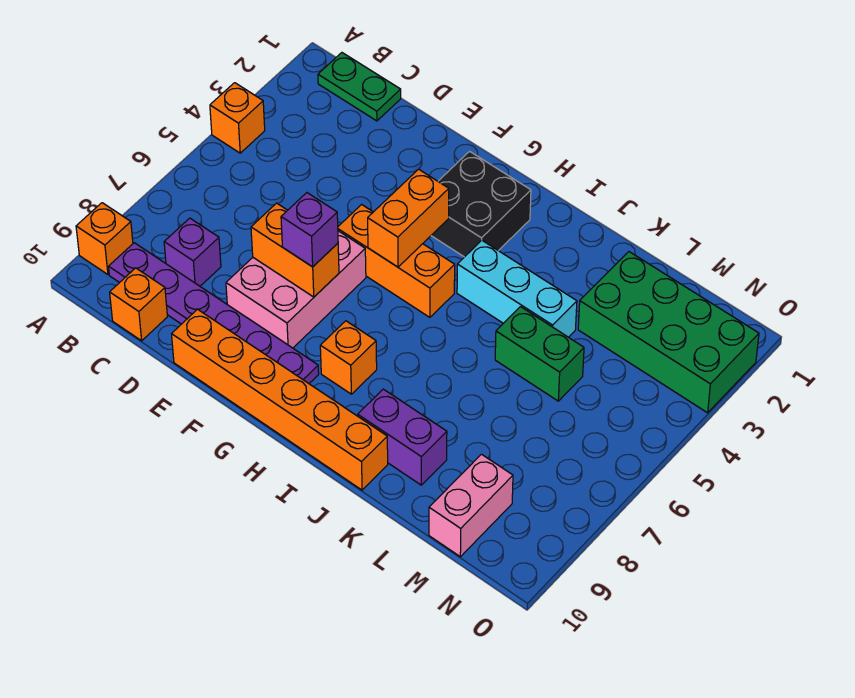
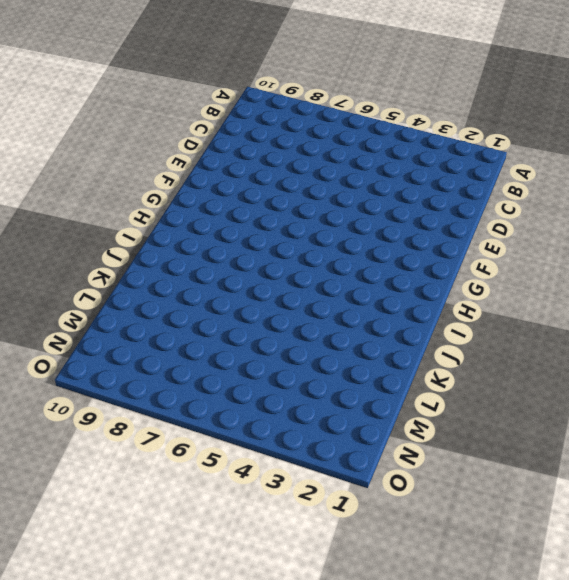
none -> orange 1x1 brick [210,83,265,153]
none -> orange 1x1 brick [76,203,133,275]
none -> green 1x2 plate [318,53,401,121]

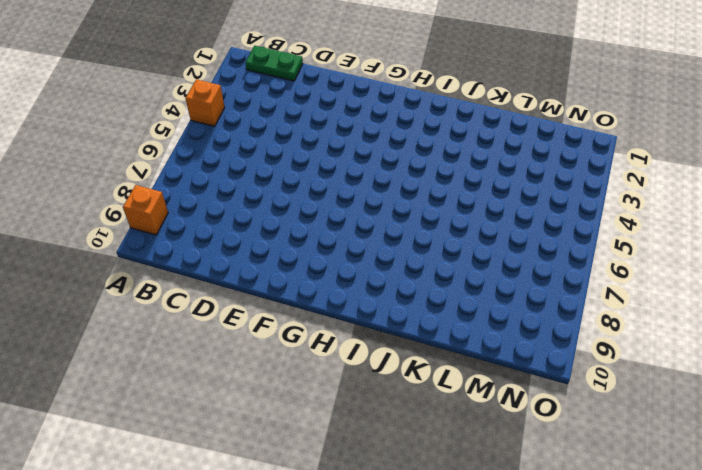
none -> purple 1x6 plate [109,243,319,383]
none -> purple 1x1 brick [164,218,221,286]
none -> orange 1x1 brick [110,268,167,341]

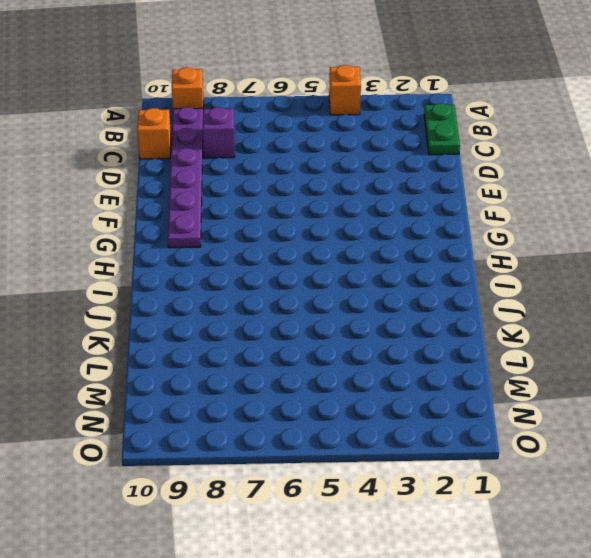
none -> pink 2x3 brick [226,231,366,348]
none -> orange 1x6 brick [172,309,388,490]
none -> orange 1x3 brick [338,205,455,317]

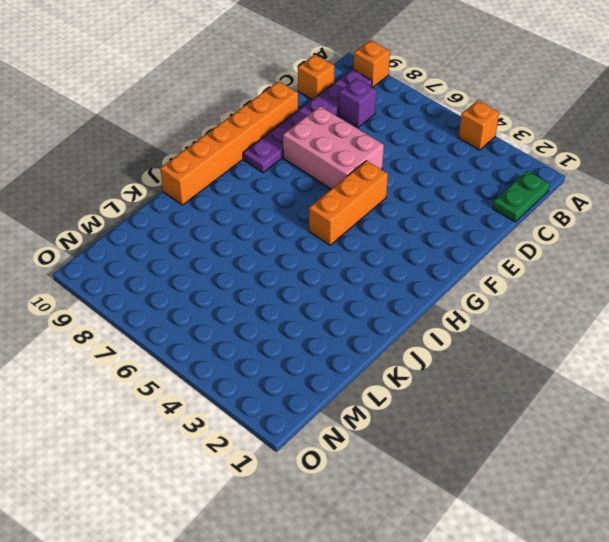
none -> black 2x2 brick [431,151,531,257]
none -> orange 1x1 brick [320,321,377,394]
none -> cyan 1x3 brick [457,241,577,337]

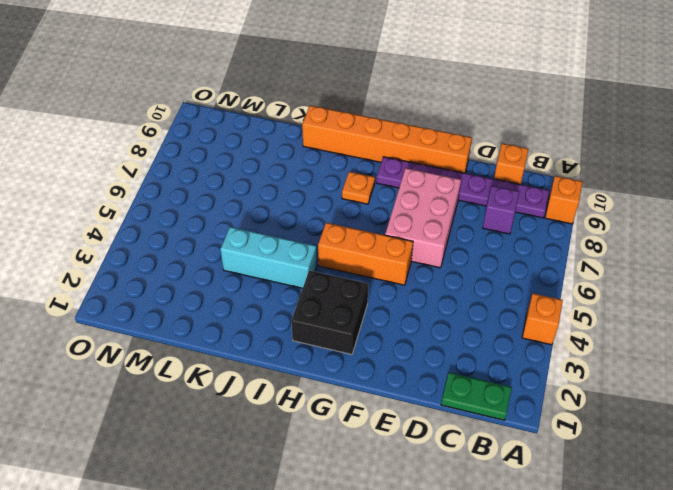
orange 1x1 plate [342,172,375,204] -> orange 1x1 brick [320,321,377,394]
none -> purple 1x2 brick [358,389,447,485]
none -> green 1x2 brick [495,307,584,401]
none -> green 2x4 brick [578,252,759,413]

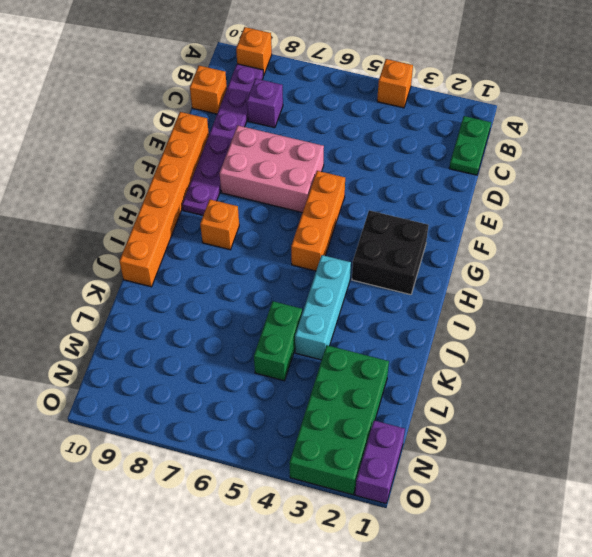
purple 1x2 brick [355,421,405,504] -> purple 1x2 brick moved to [358,389,447,485]
none -> pink 1x2 brick [429,454,513,557]
none -> orange 1x2 brick [251,203,339,297]
none -> orange 1x2 brick [368,169,449,267]

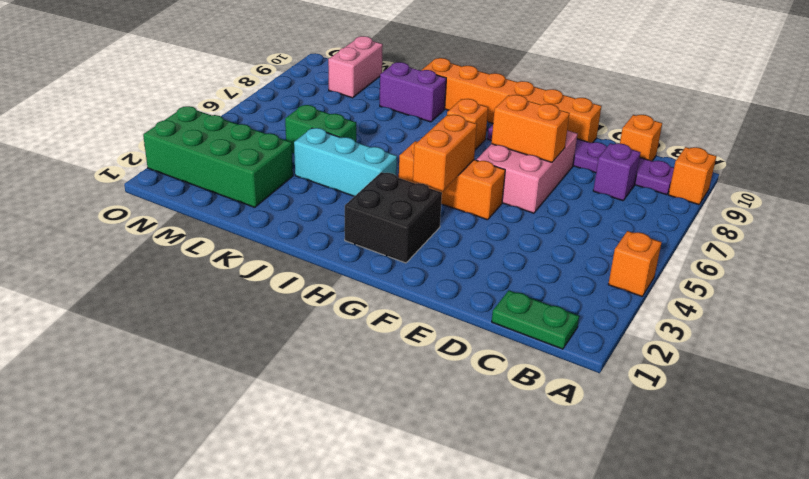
none -> purple 1x1 brick [281,193,338,267]

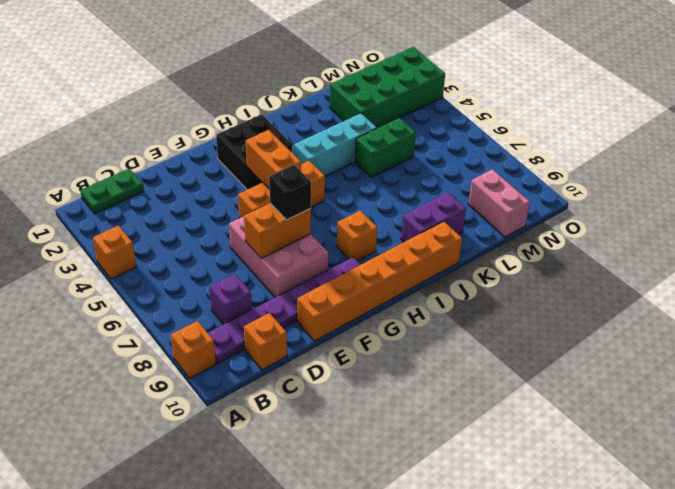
black 1x1 brick [269,165,311,220] -> purple 1x1 brick [281,193,338,267]

